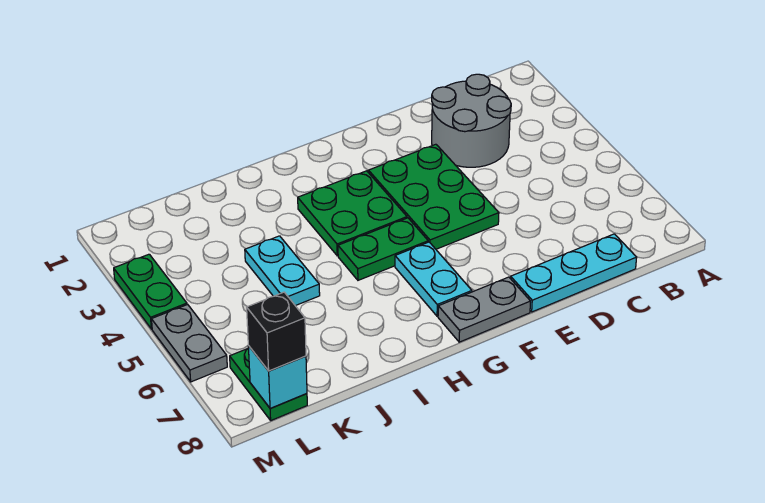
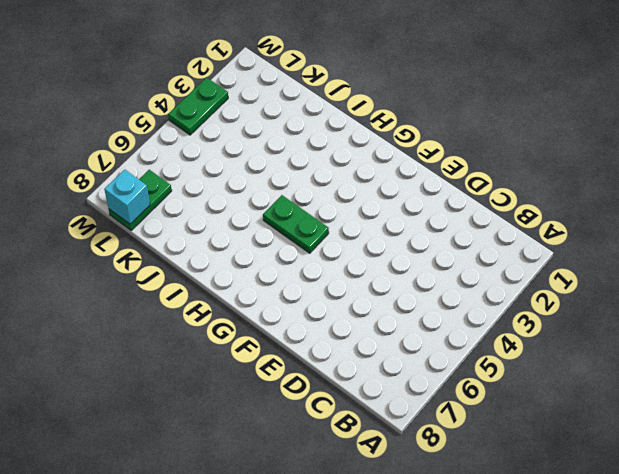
none -> grey 2x2 round brick [432,74,511,167]
none -> cyan 1x3 plate [511,234,637,312]
none -> green 2x3 plate [368,144,499,249]

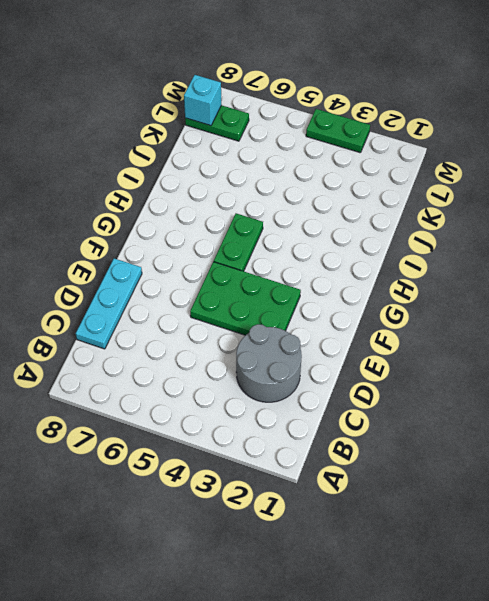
none -> grey 1x2 plate [438,277,531,342]
none -> green 2x2 plate [298,171,407,256]
none -> cyan 1x2 plate [395,242,472,316]

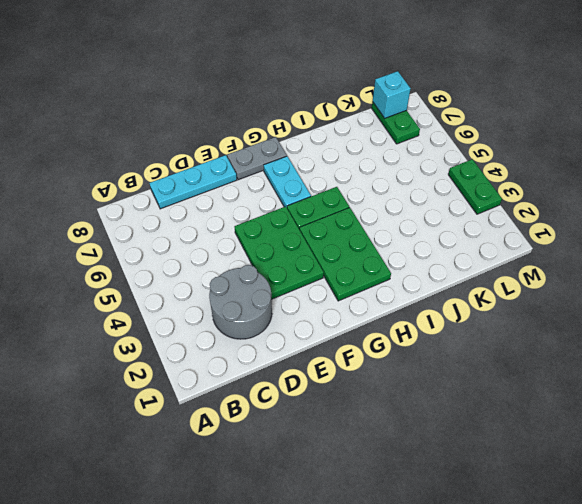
green 2x3 plate [299,208,391,301] -> green 2x2 plate [298,171,407,256]
none -> cyan 1x2 plate [245,236,320,306]
none -> grey 1x2 plate [151,304,227,382]
none -> black 1x1 brick [247,292,306,371]

